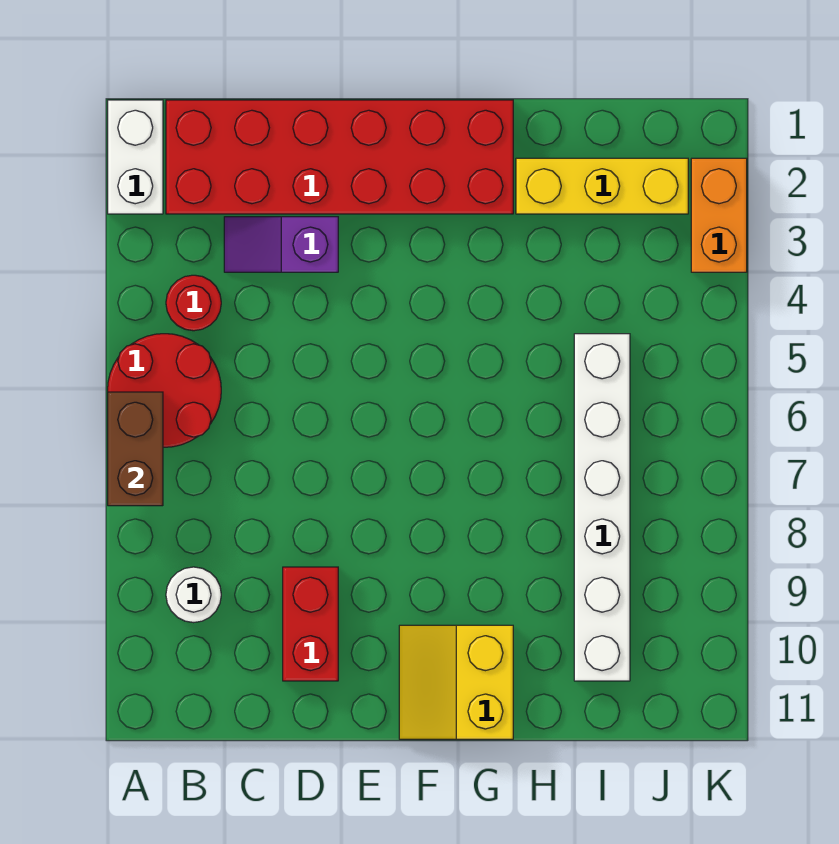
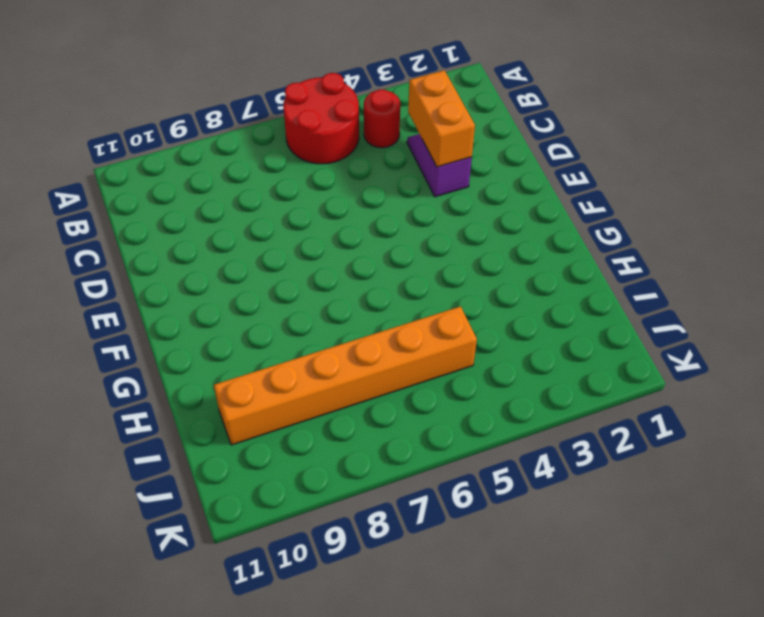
orange 1x2 brick [408,70,475,167] -> orange 1x2 brick turned to [691,158,747,272]
orange 1x6 brick [214,306,477,445] -> white 1x6 brick [574,334,630,681]
none -> white 1x2 brick [108,100,163,214]
none -> red 2x6 brick [166,100,513,214]
none -> white 1x1 round brick [166,567,221,623]

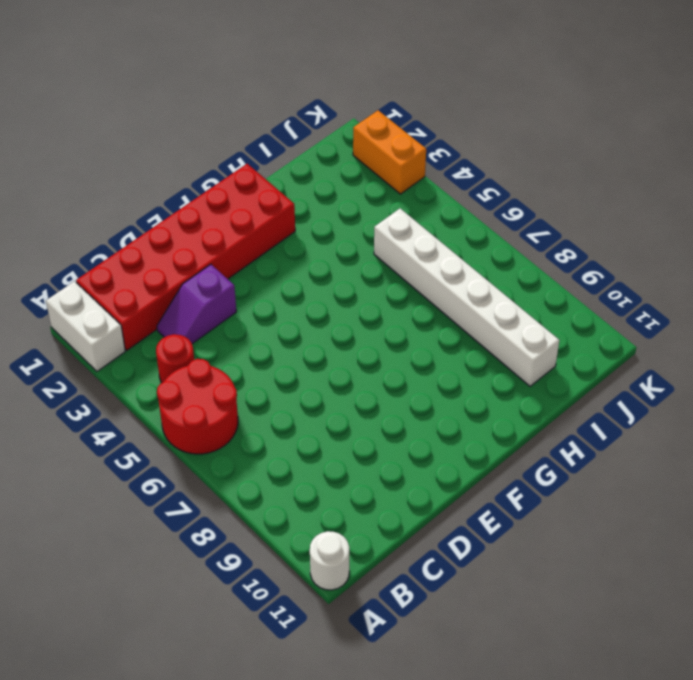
white 1x1 round brick [310,531,349,590] -> white 1x1 round brick moved to [166,567,221,623]
none -> red 1x2 brick [283,567,338,681]
none -> yellow 2x2 slope [399,625,513,739]
none -> yellow 1x3 brick [516,158,688,214]

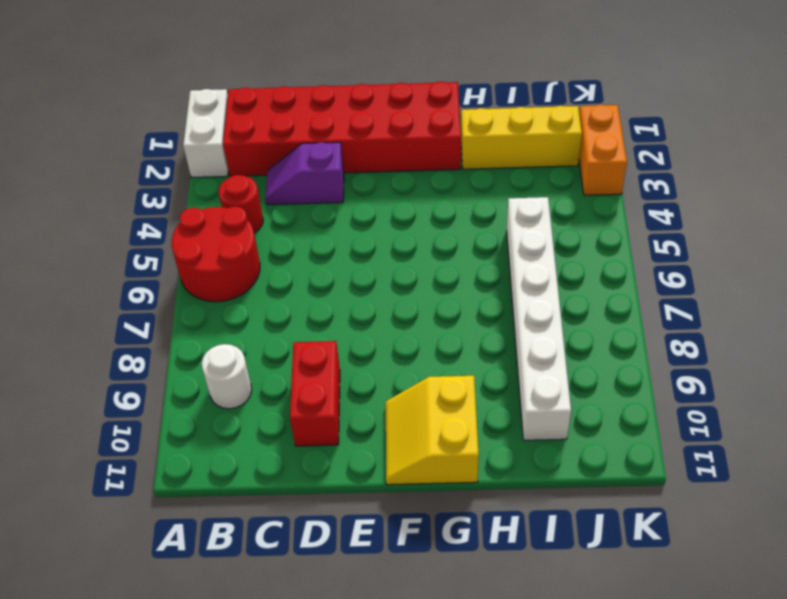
none -> brown 1x2 brick [108,392,163,506]

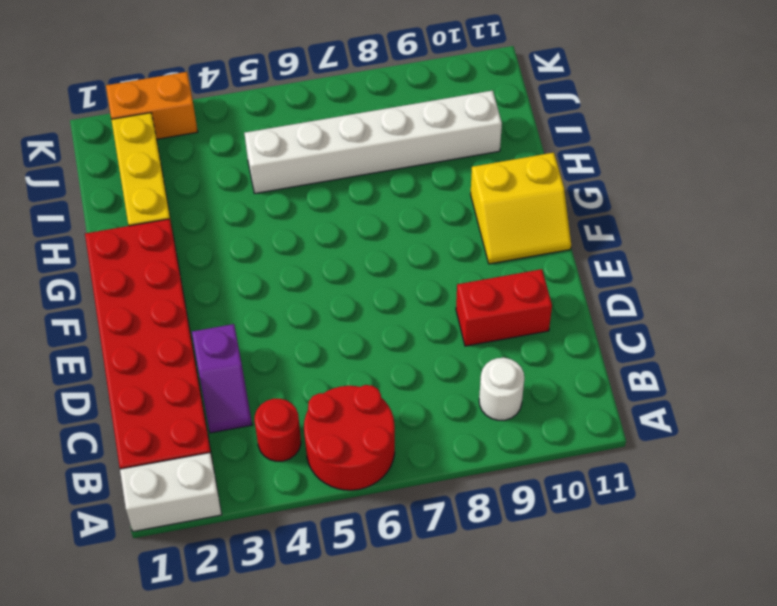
none -> brown 1x2 brick [108,392,163,506]

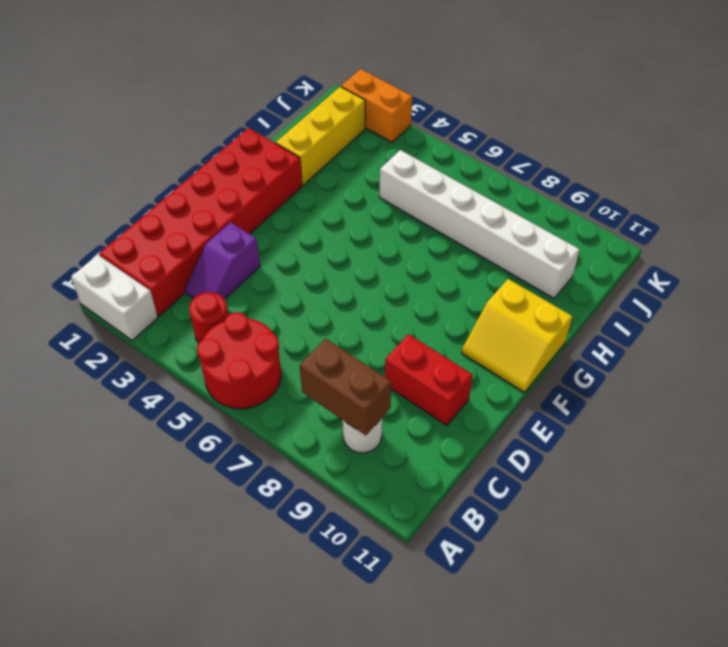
brown 1x2 brick [300,339,391,435] -> brown 1x2 brick moved to [108,392,163,506]

